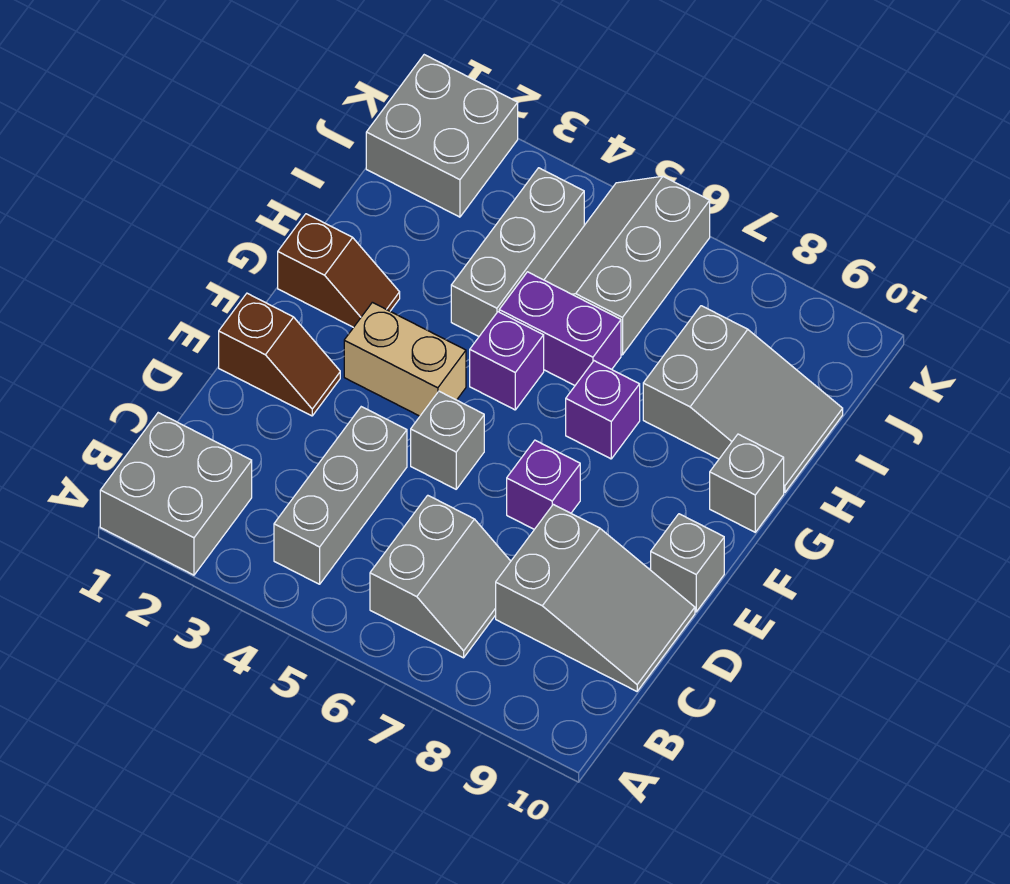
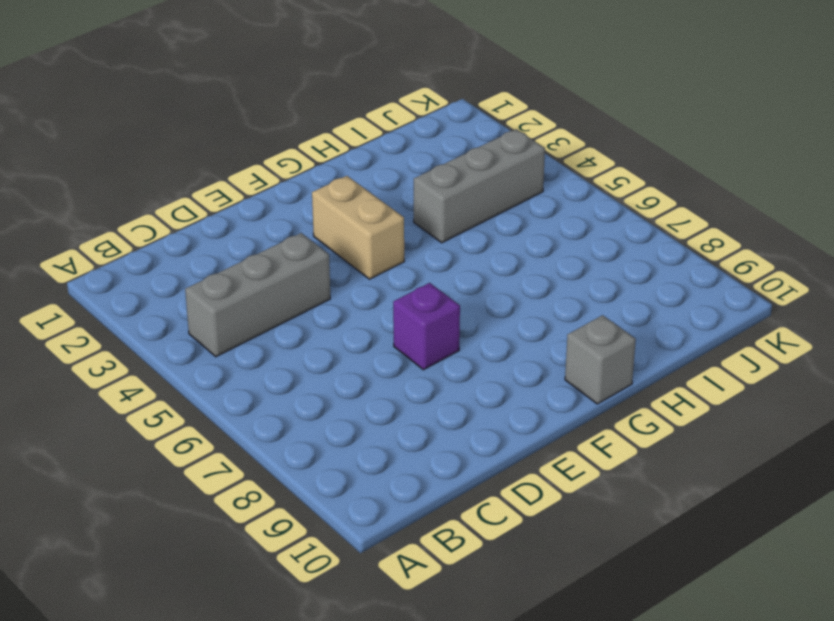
none -> grey 2x2 brick [100,413,252,575]
none -> grey 2x2 slope [370,495,511,658]
none -> grey 2x3 slope [496,504,695,691]

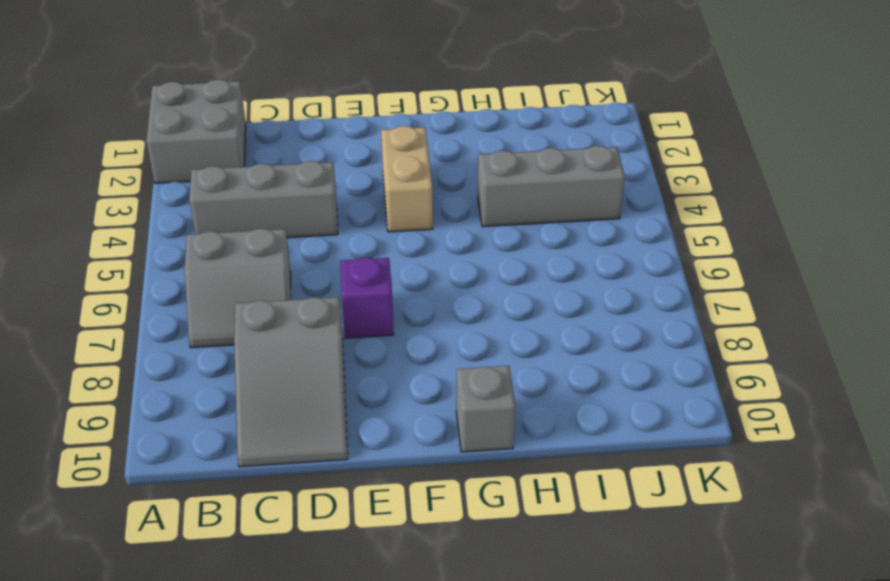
none -> brown 1x2 slope [219,293,340,416]
none -> grey 1x1 brick [411,391,484,489]
none -> grey 1x1 brick [651,514,724,612]

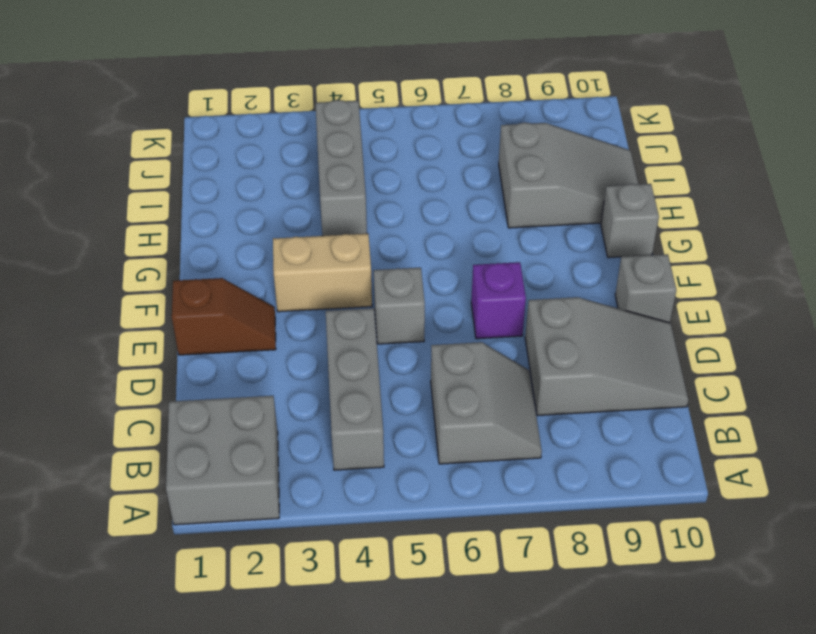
none -> brown 1x2 slope [278,214,400,327]
none -> purple 1x1 brick [470,312,544,410]
none -> purple 1x1 brick [566,361,640,459]

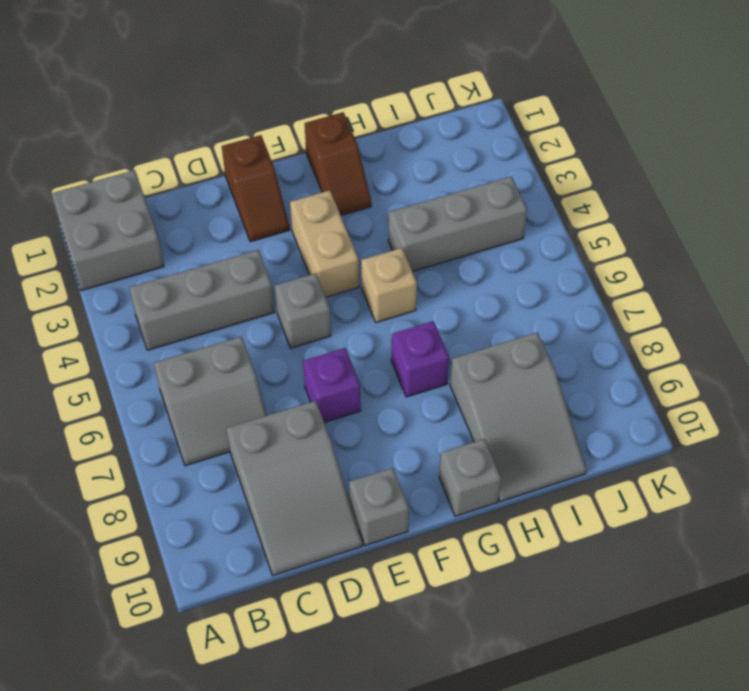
tan 1x1 brick [361,248,417,322] -> purple 1x1 brick [470,312,544,410]
none -> purple 1x2 brick [499,272,621,385]
none -> grey 2x3 slope [544,176,710,355]
none -> grey 2x2 brick [366,55,518,217]

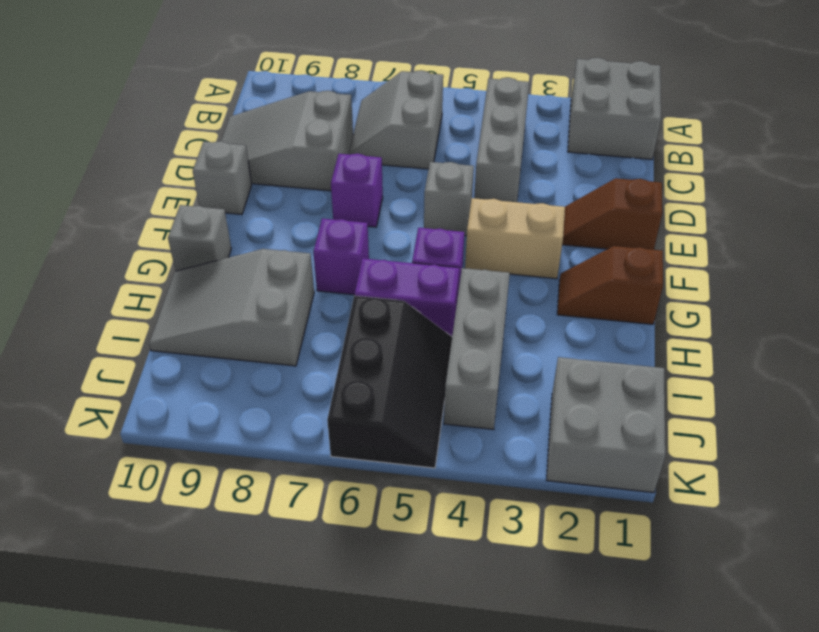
black 2x3 slope [327,296,452,468] -> grey 2x3 slope [544,176,710,355]

